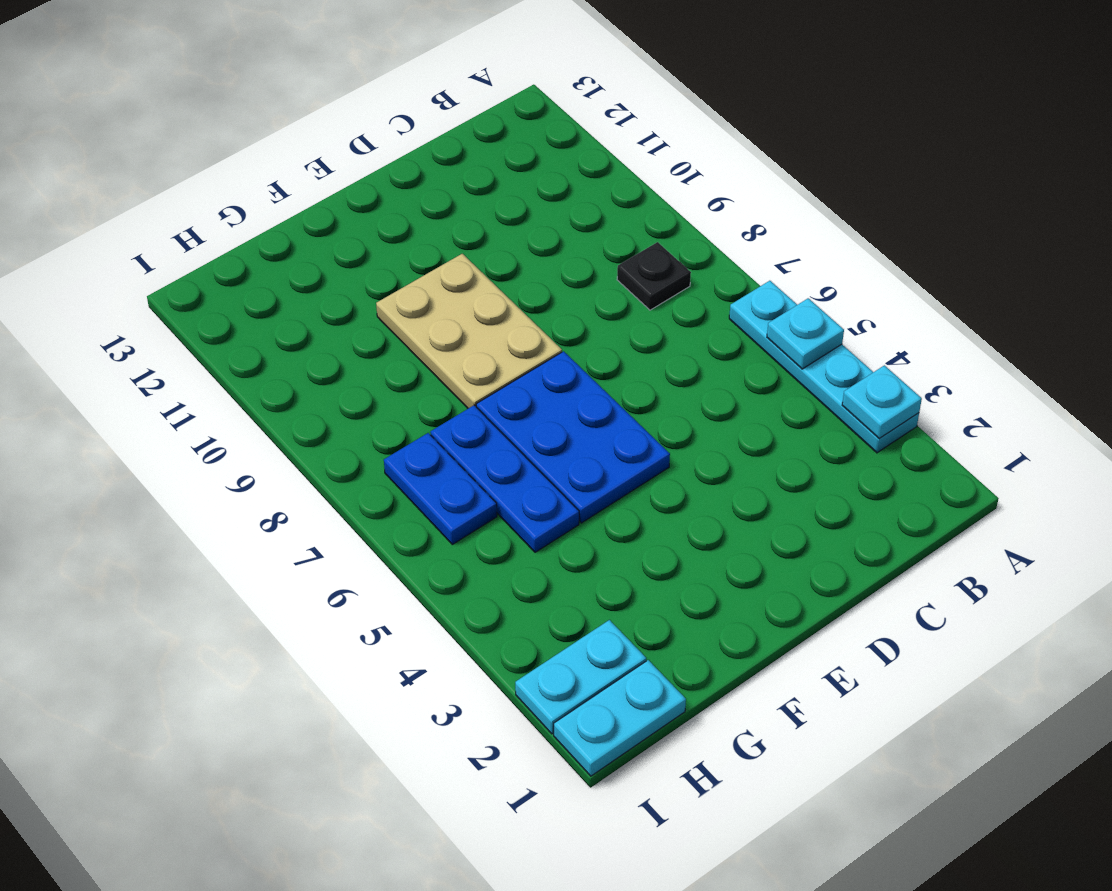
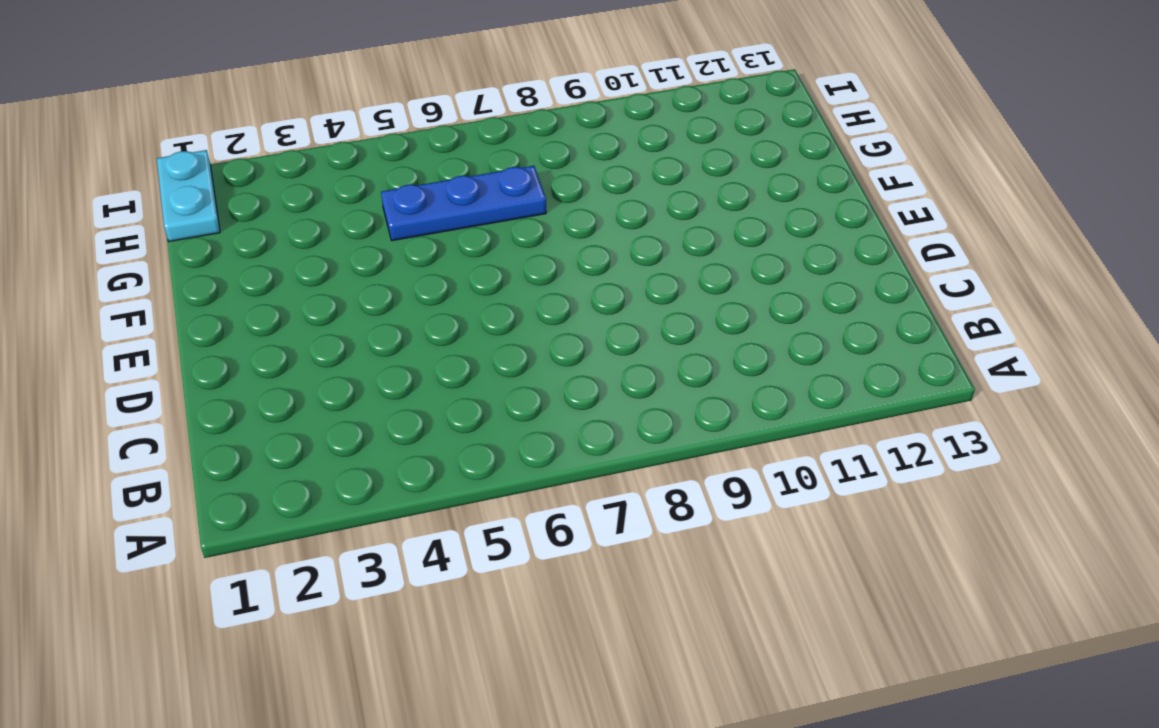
none -> cyan 1x4 plate [729,281,919,453]
none -> black 1x1 plate [617,242,691,310]

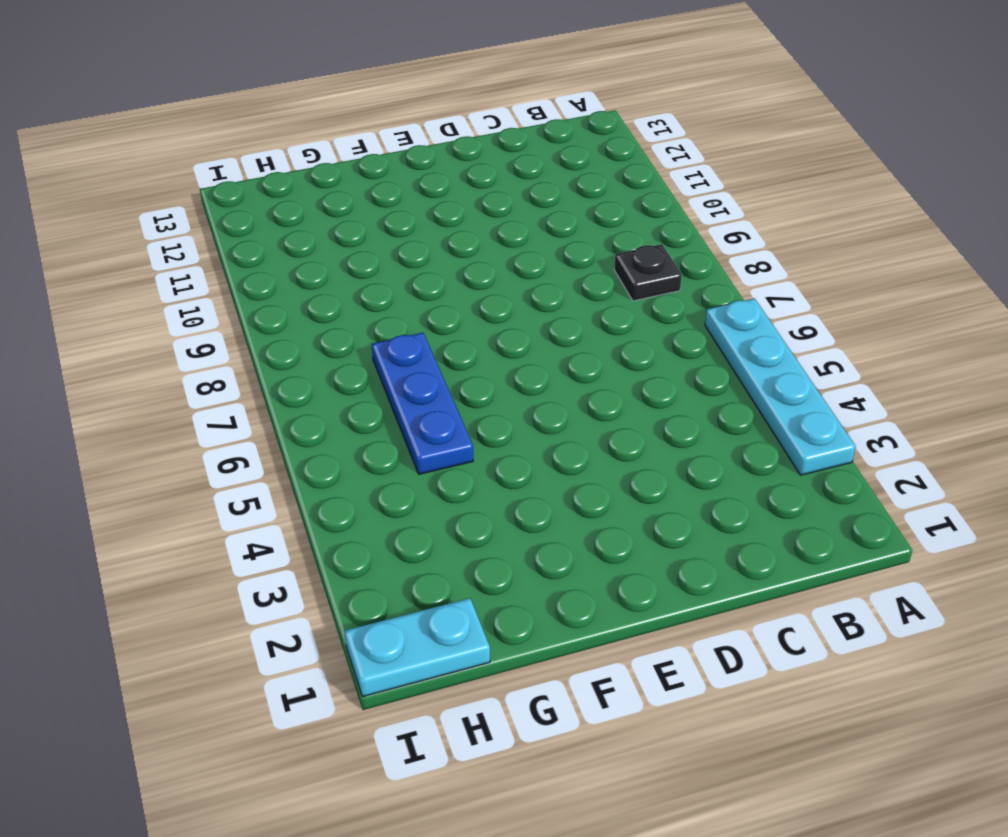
none -> blue 2x3 plate [476,351,670,523]
none -> tan 2x3 plate [376,254,562,408]

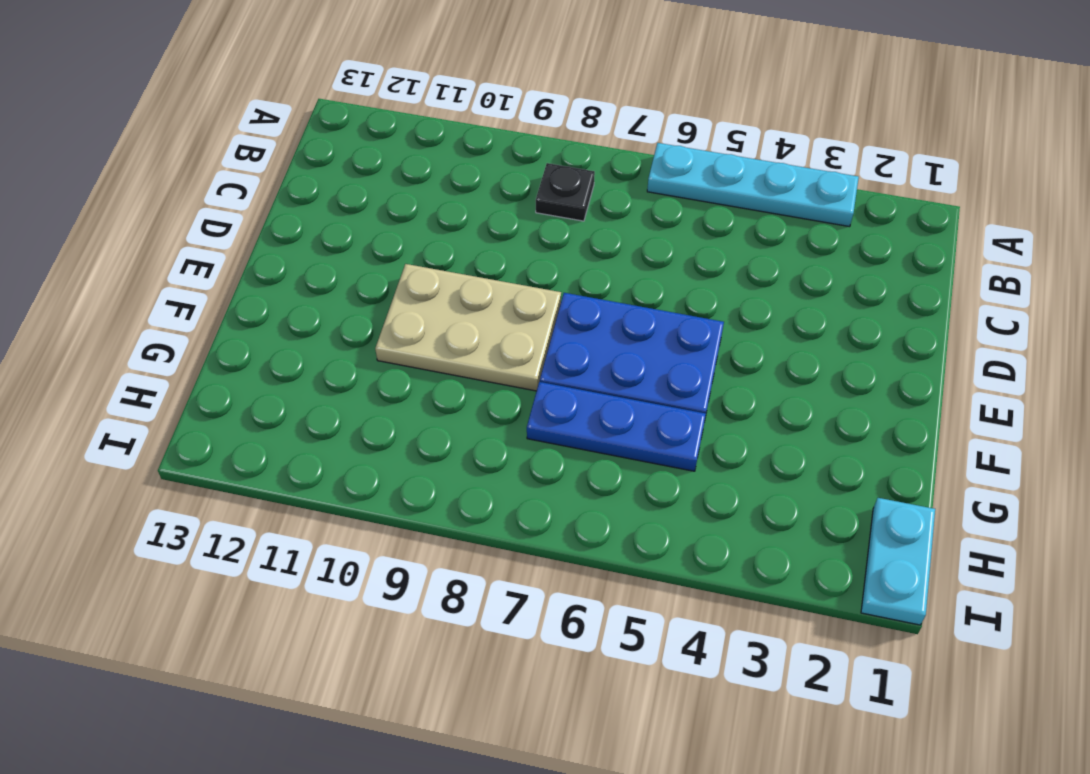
none -> cyan 1x2 plate [515,620,646,734]
none -> blue 1x2 plate [384,433,497,544]

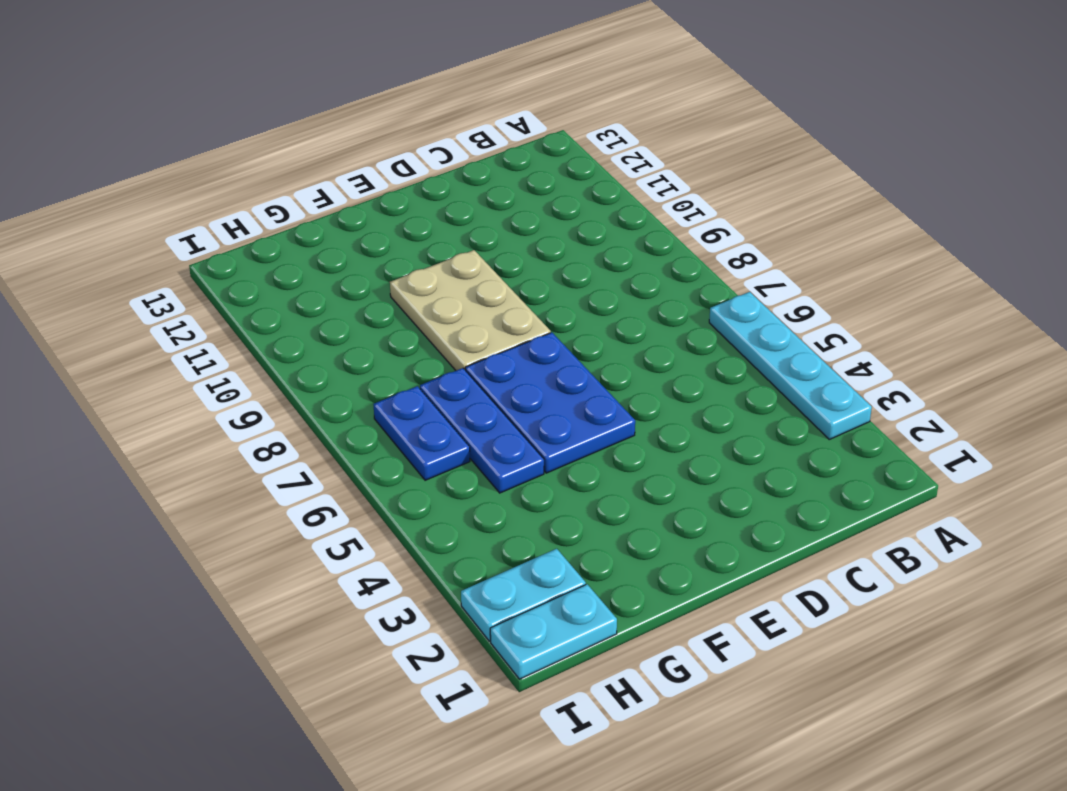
none -> black 1x1 plate [617,242,691,310]
none -> cyan 1x1 plate [842,365,922,439]

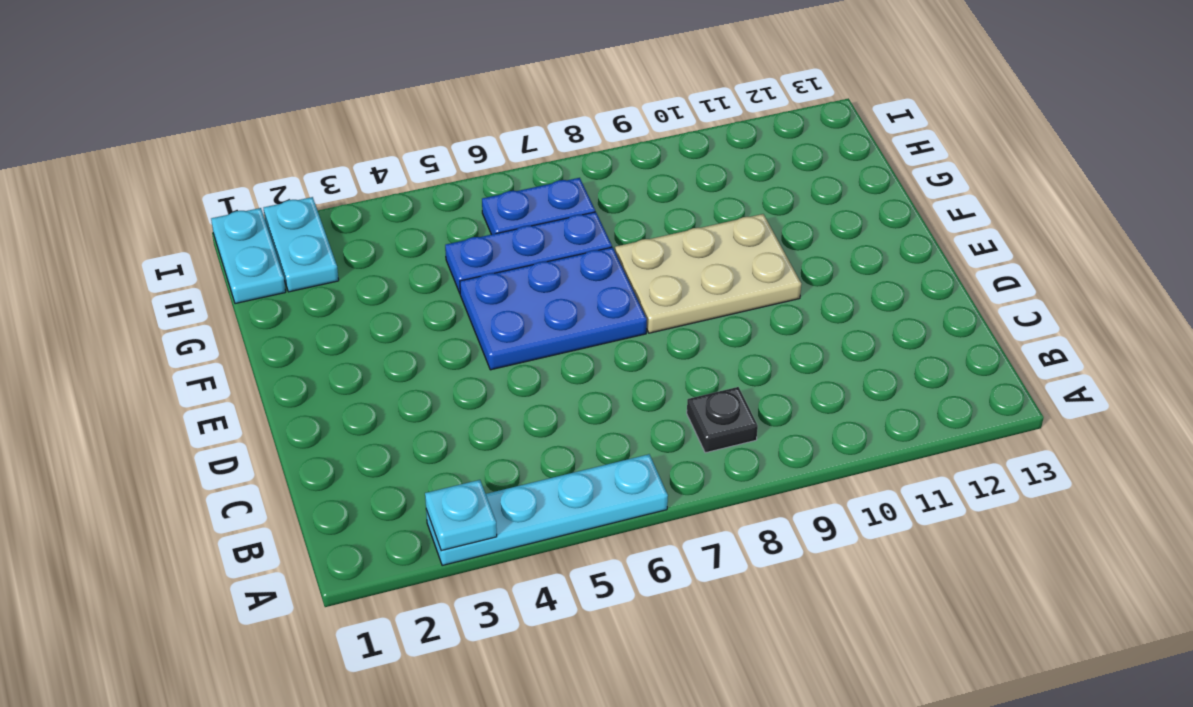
none -> cyan 1x1 plate [767,298,844,369]

